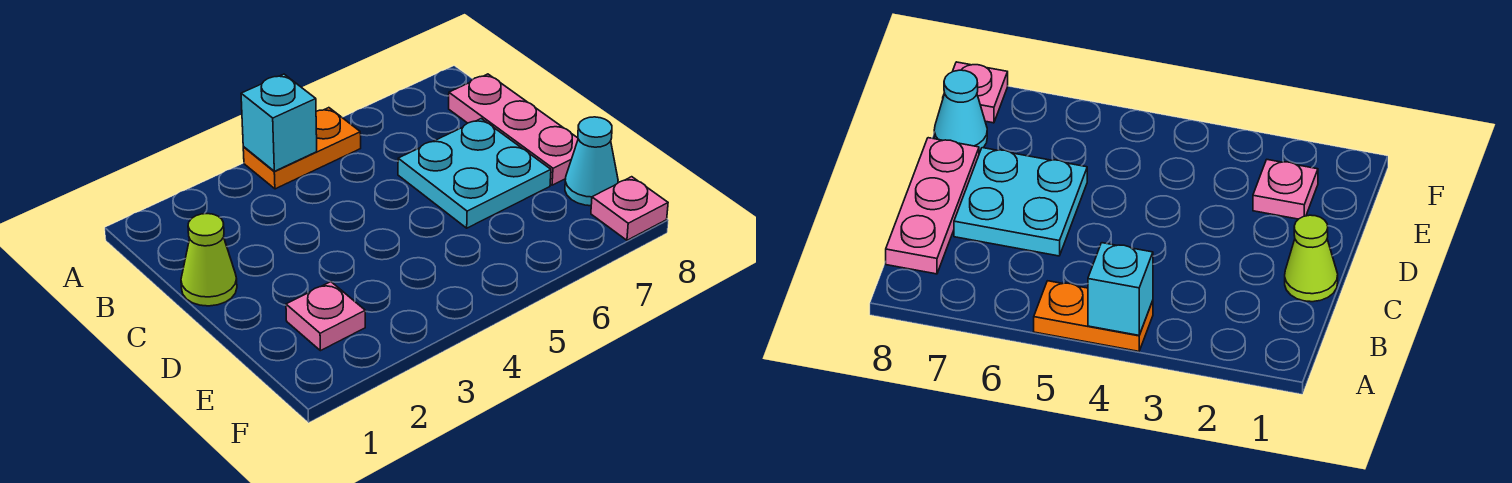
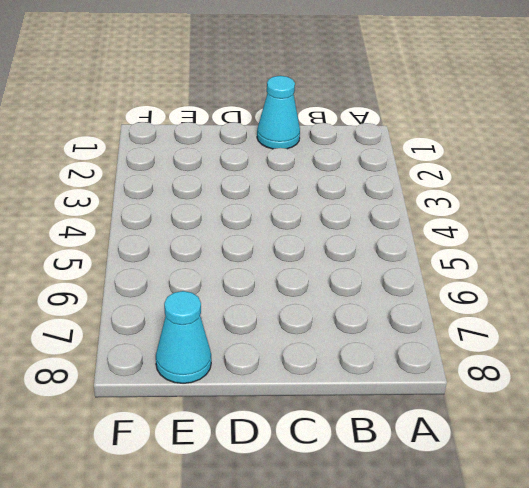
cyan 1x1 cone [257,76,300,149] -> lime 1x1 cone [181,214,237,306]
none -> orange 1x2 plate [243,108,361,189]
none -> pink 1x3 plate [449,74,578,185]

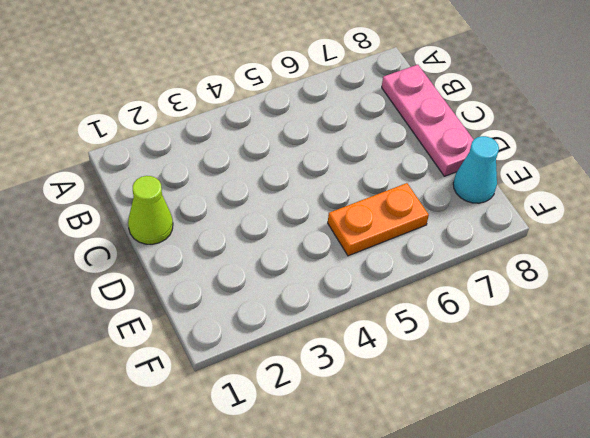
orange 1x2 plate [328,183,429,256] -> orange 1x2 plate moved to [243,108,361,189]
none -> cyan 2x2 plate [398,119,551,228]
none -> pink 1x1 plate [286,282,365,351]

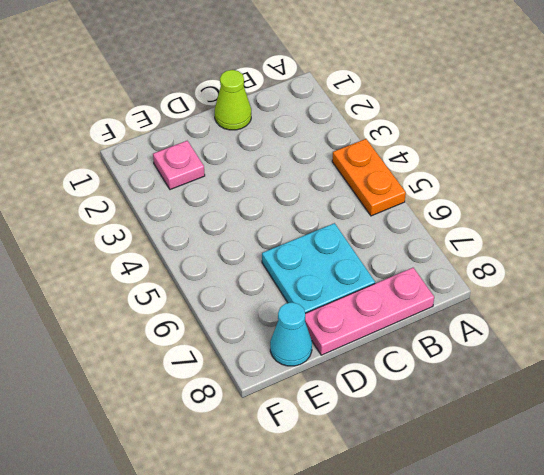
none -> pink 1x1 plate [591,177,668,240]
none -> cyan 1x1 brick [241,74,317,171]

